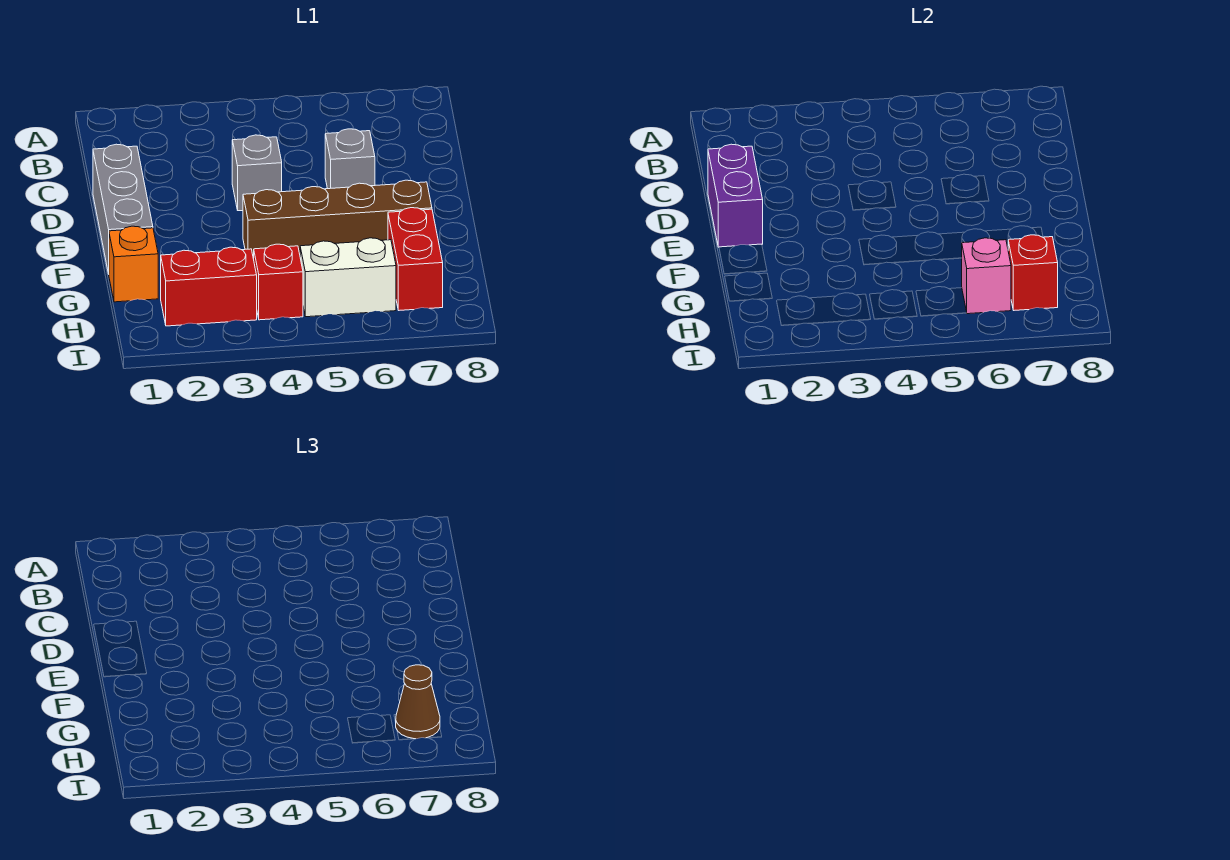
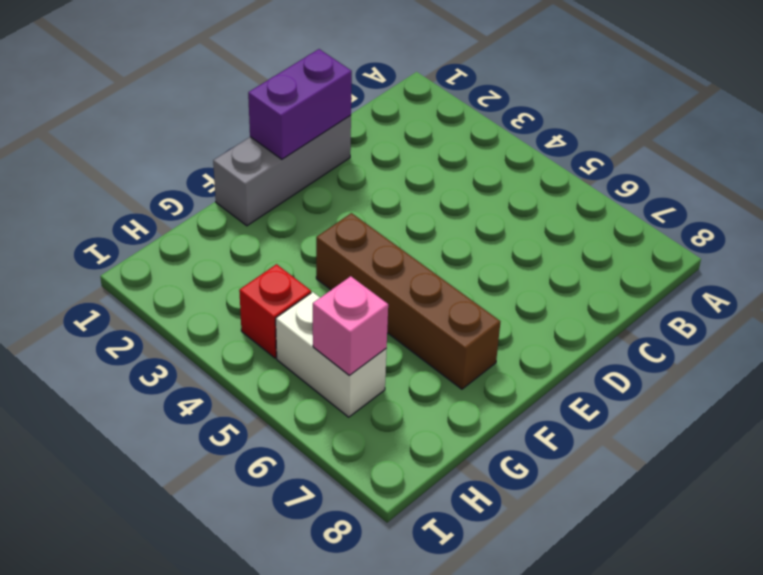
none -> grey 1x1 brick [232,135,282,211]
none -> grey 1x1 brick [325,129,375,189]
none -> orange 1x1 brick [109,226,158,302]

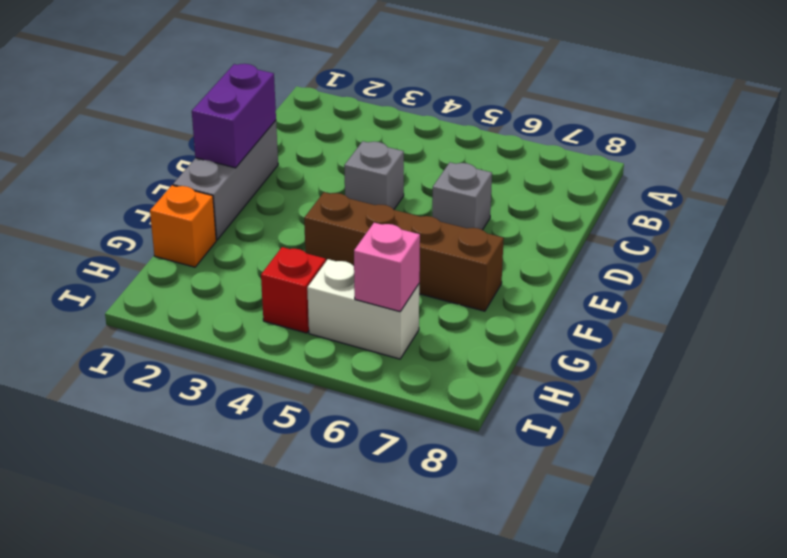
none -> red 1x2 brick [388,208,443,310]
none -> red 1x2 brick [161,247,257,326]
none -> red 1x1 brick [1008,235,1058,310]

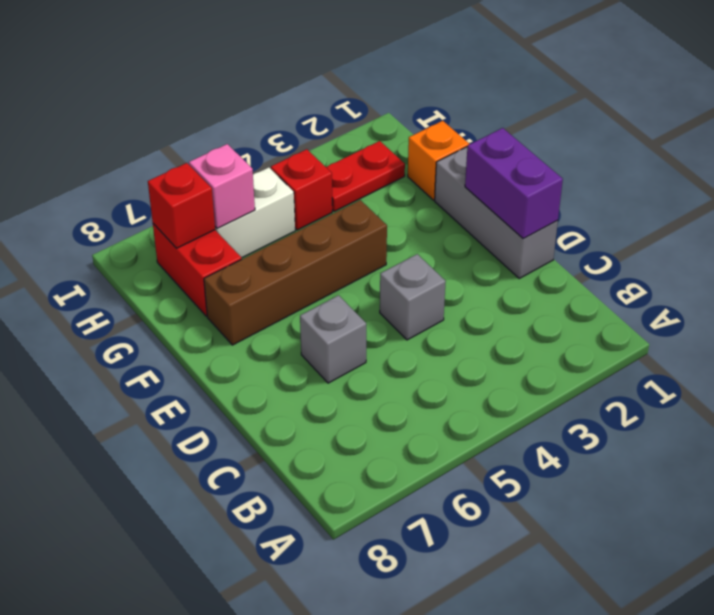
red 1x2 plate [326,141,405,211] -> red 1x2 brick [161,247,257,326]
none -> brown 1x1 cone [396,665,440,739]

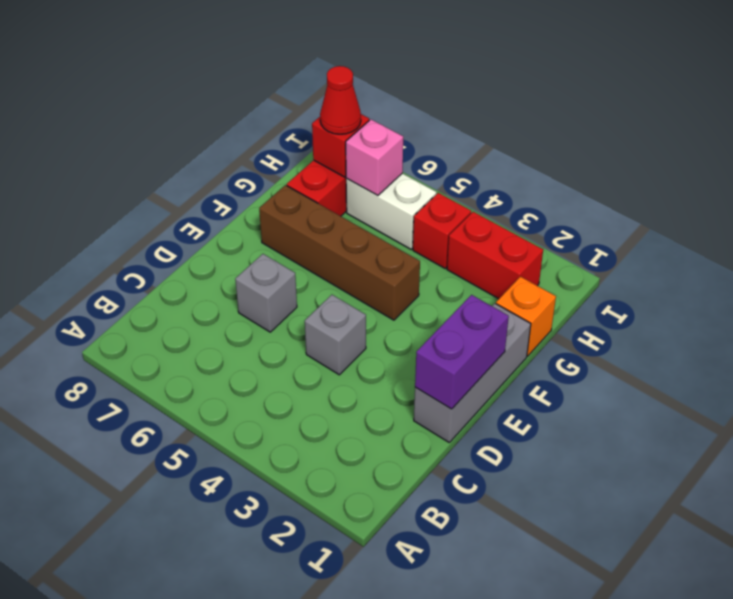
red 1x1 cone [320,66,361,134] -> brown 1x1 cone [396,665,440,739]

